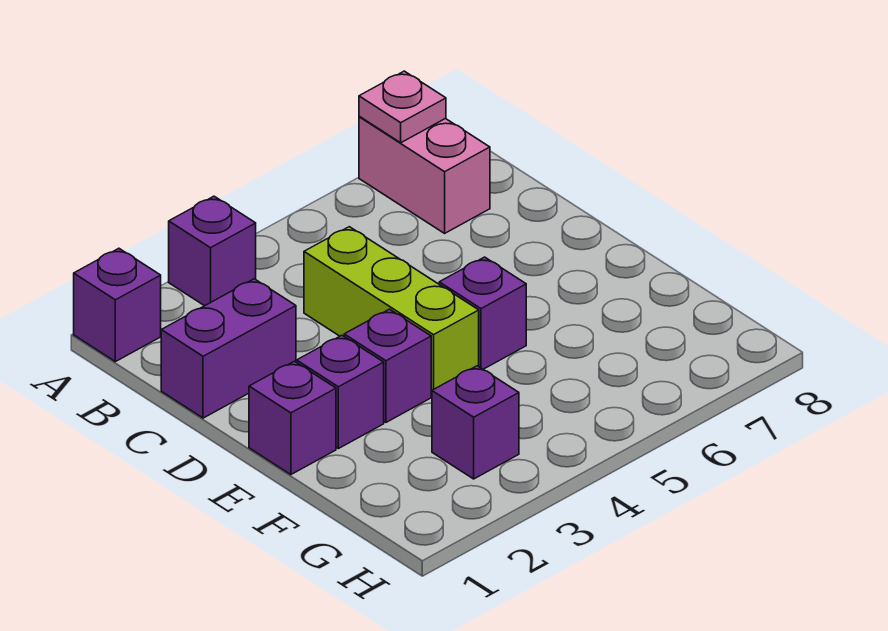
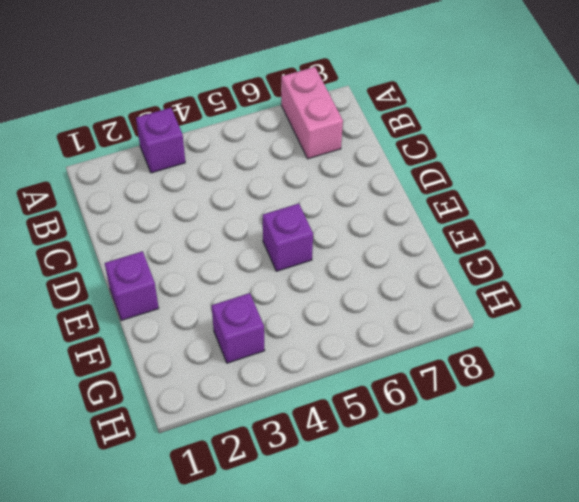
none -> purple 1x1 brick [74,248,161,362]
none -> purple 1x2 brick [161,279,296,418]

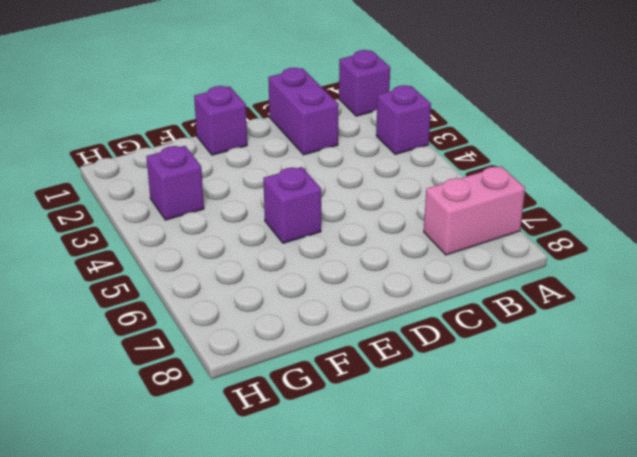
none -> lime 1x3 brick [304,227,479,395]
none -> purple 1x1 brick [297,335,384,449]

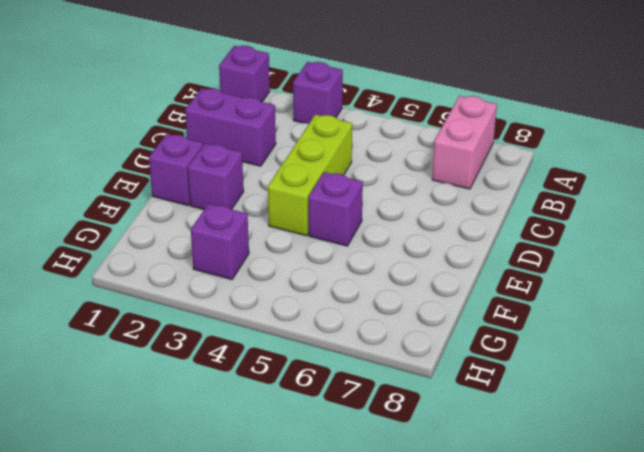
none -> purple 1x1 brick [344,309,431,422]
none -> pink 1x1 plate [359,71,446,143]

